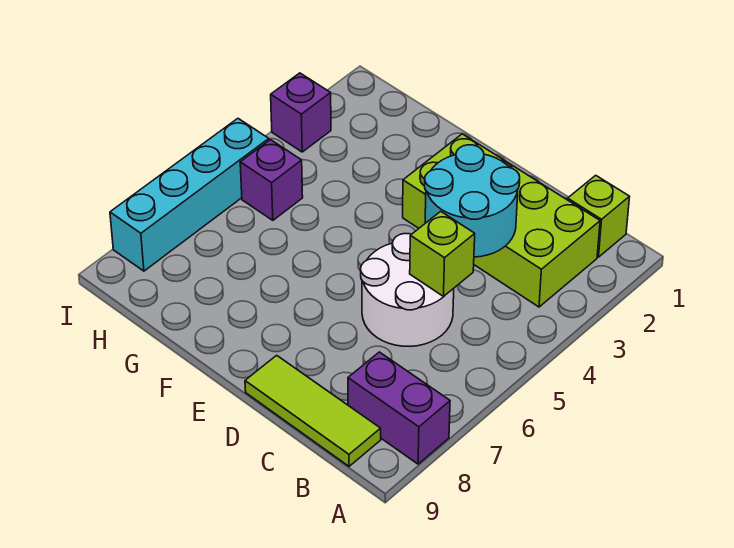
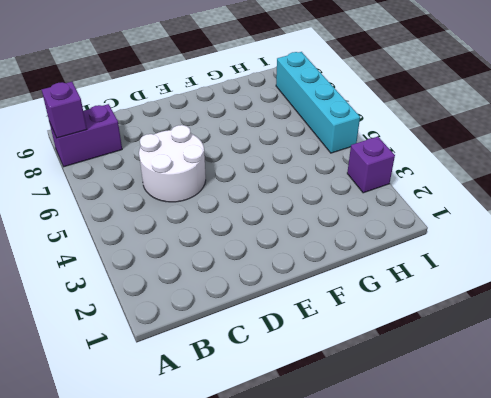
purple 1x1 brick [42,82,87,138] -> purple 1x1 brick moved to [240,140,303,220]
none -> lime 1x1 brick [568,175,629,257]
none -> lime 2x4 brick [403,134,600,307]

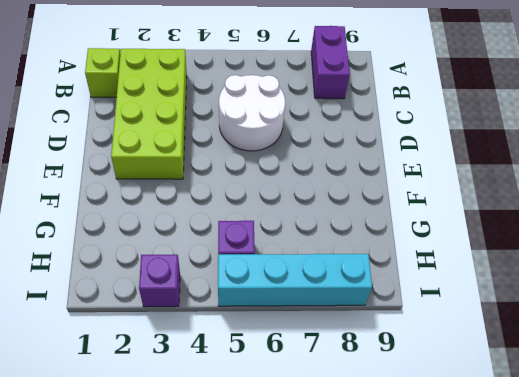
none -> lime 1x3 tile [245,355,381,466]
none -> cyan 2x2 round brick [424,145,520,257]

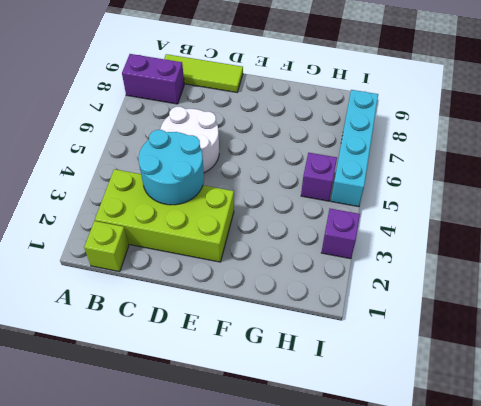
none -> lime 1x1 brick [410,211,475,296]

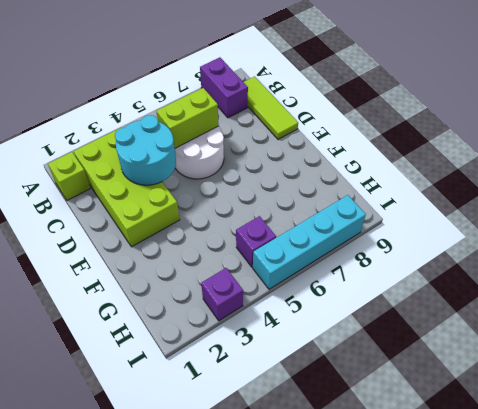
lime 1x2 brick [156,88,219,148] -> lime 1x1 brick [410,211,475,296]

